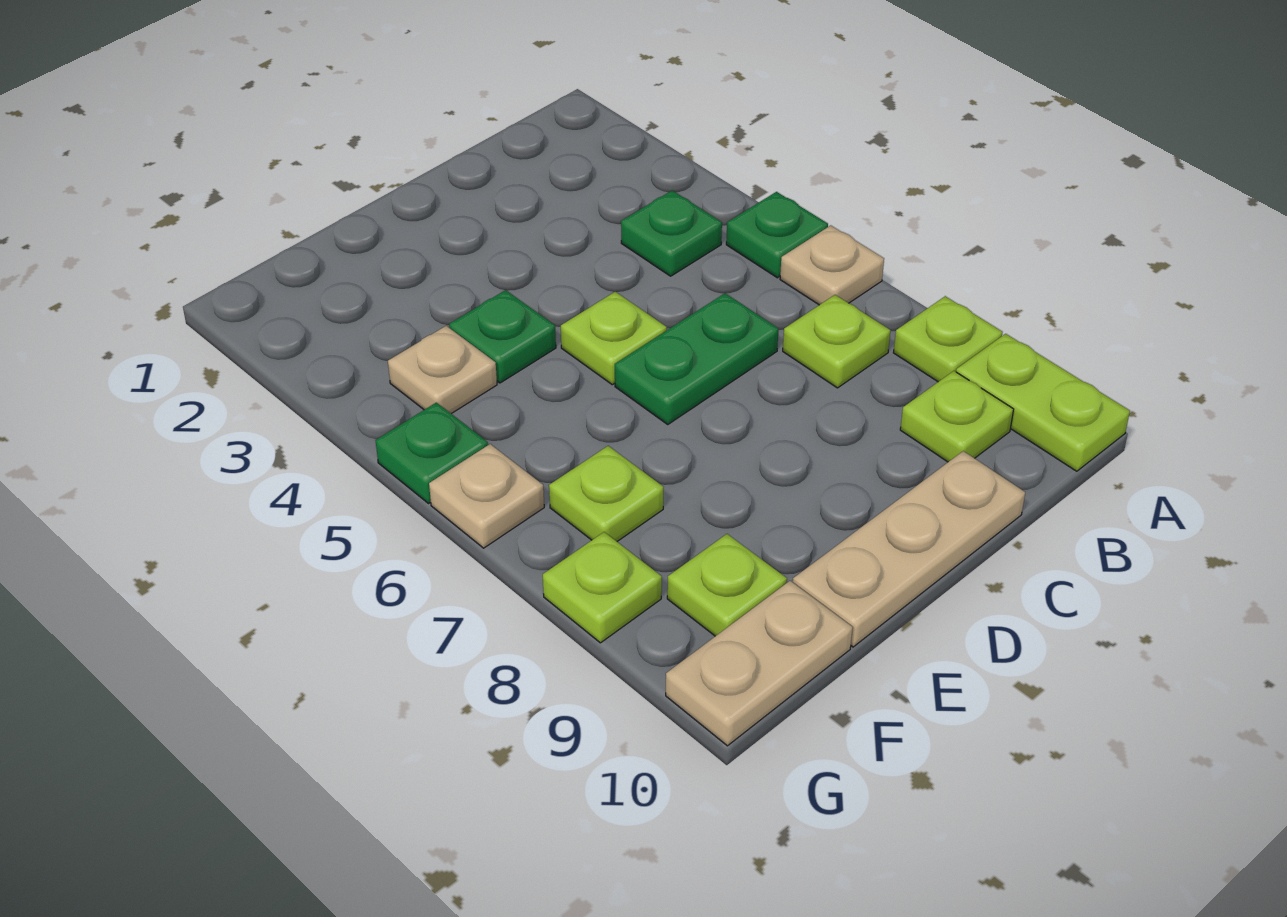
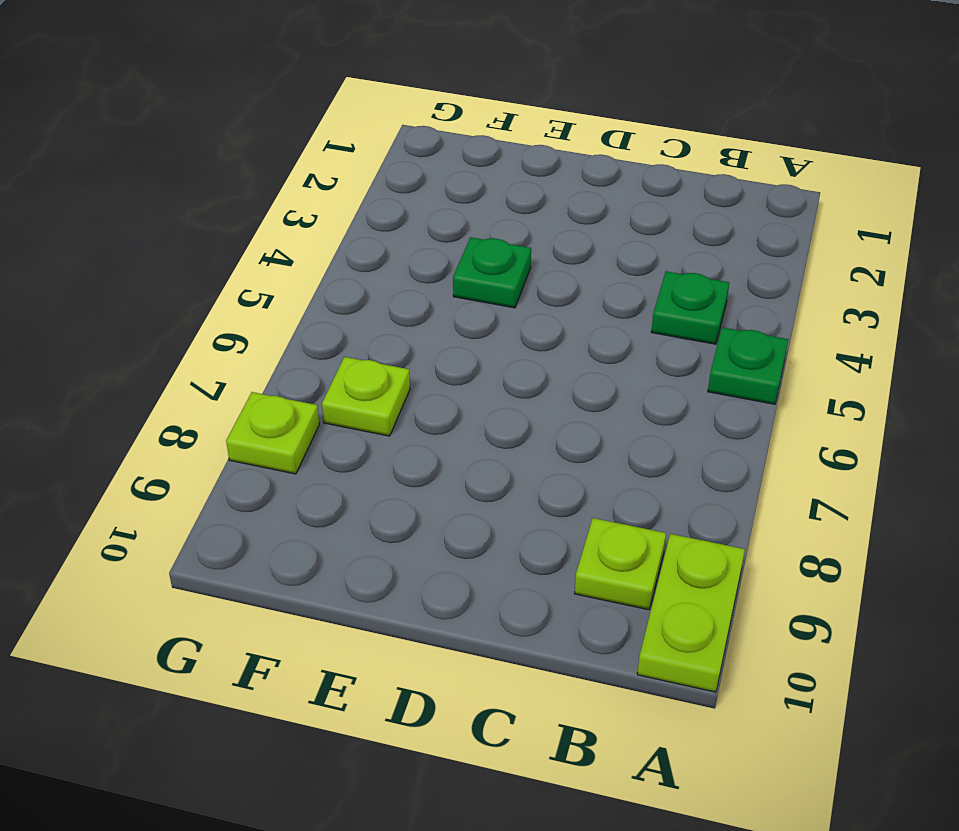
none -> tan 1x1 plate [780,225,884,305]
none -> lime 1x1 plate [894,296,1003,382]
none -> lime 1x1 plate [783,295,891,388]

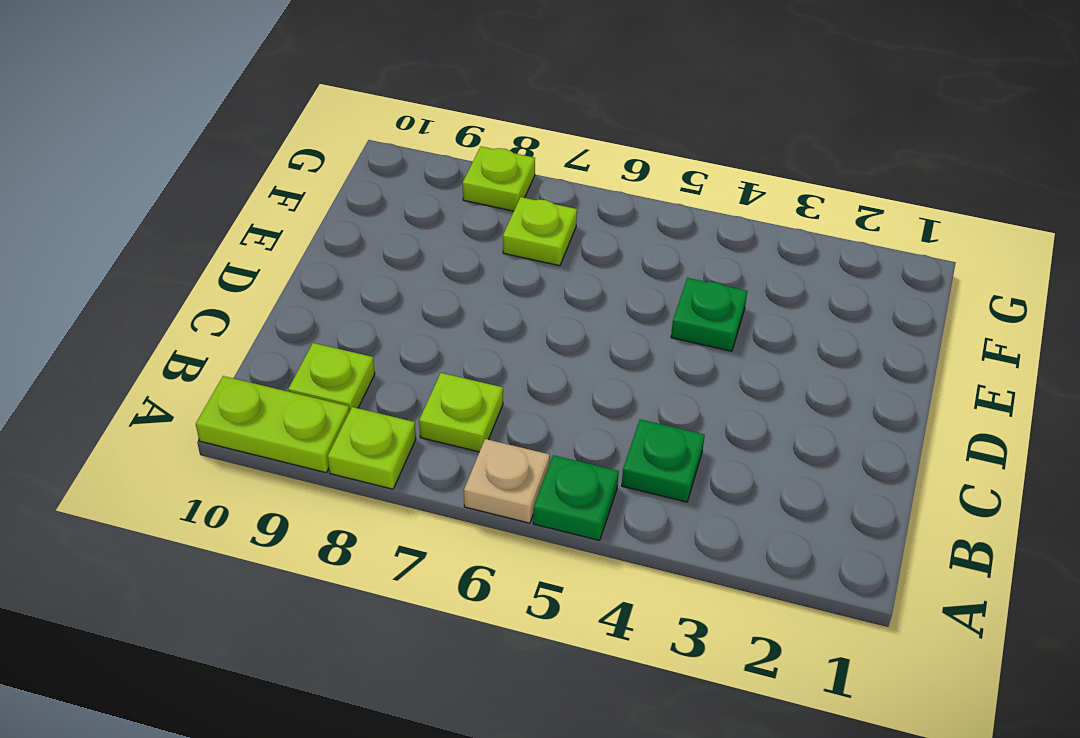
none -> green 1x2 plate [615,293,779,424]
none -> tan 1x3 plate [793,451,1025,647]
none -> lime 1x1 plate [561,292,667,385]

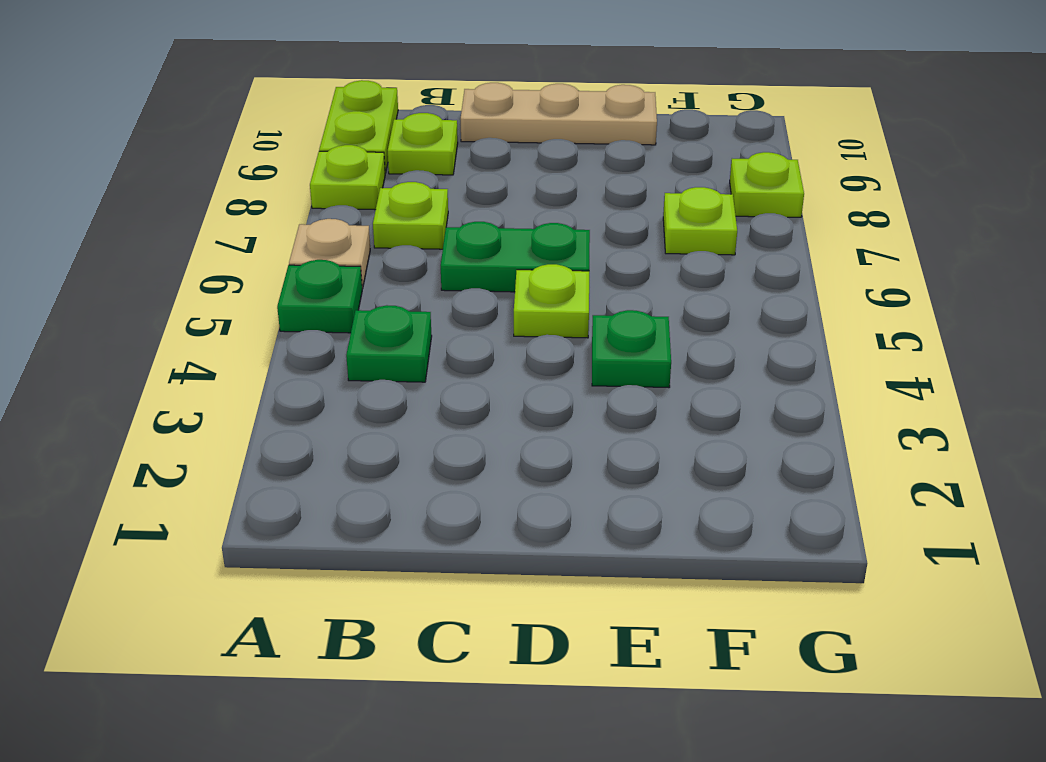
none -> tan 1x1 plate [388,326,497,414]
none -> lime 1x1 plate [667,534,787,636]
none -> tan 1x2 plate [666,581,853,746]

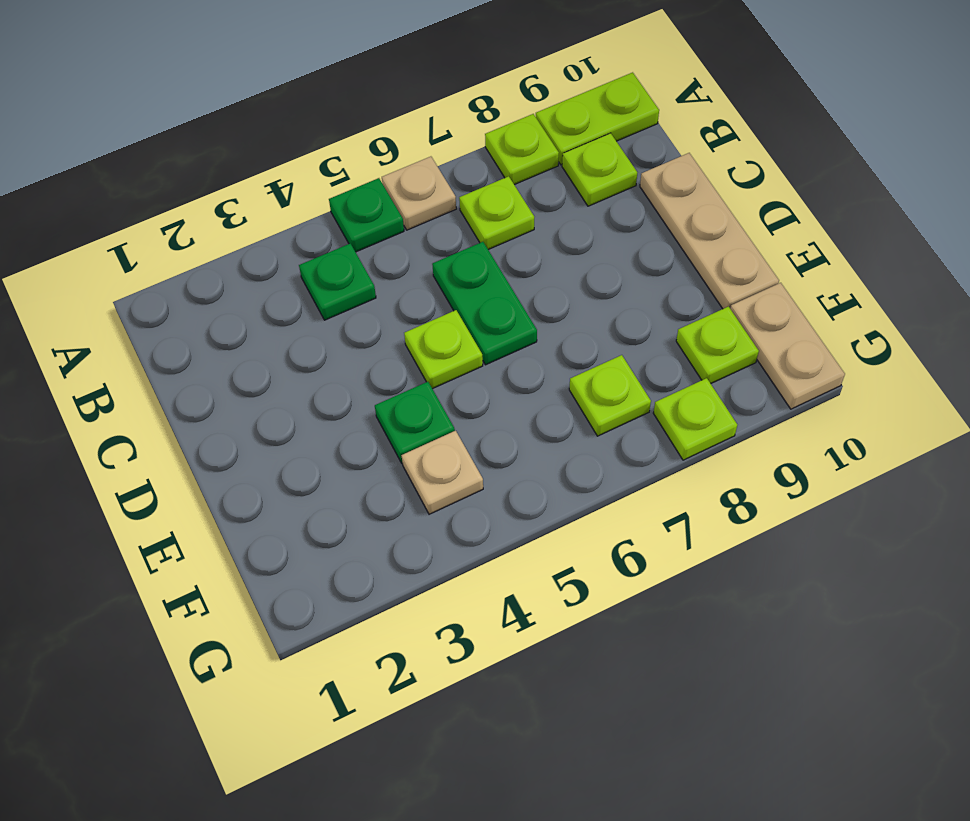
none -> green 1x1 plate [375,403,488,503]
none -> tan 1x1 plate [429,444,544,548]

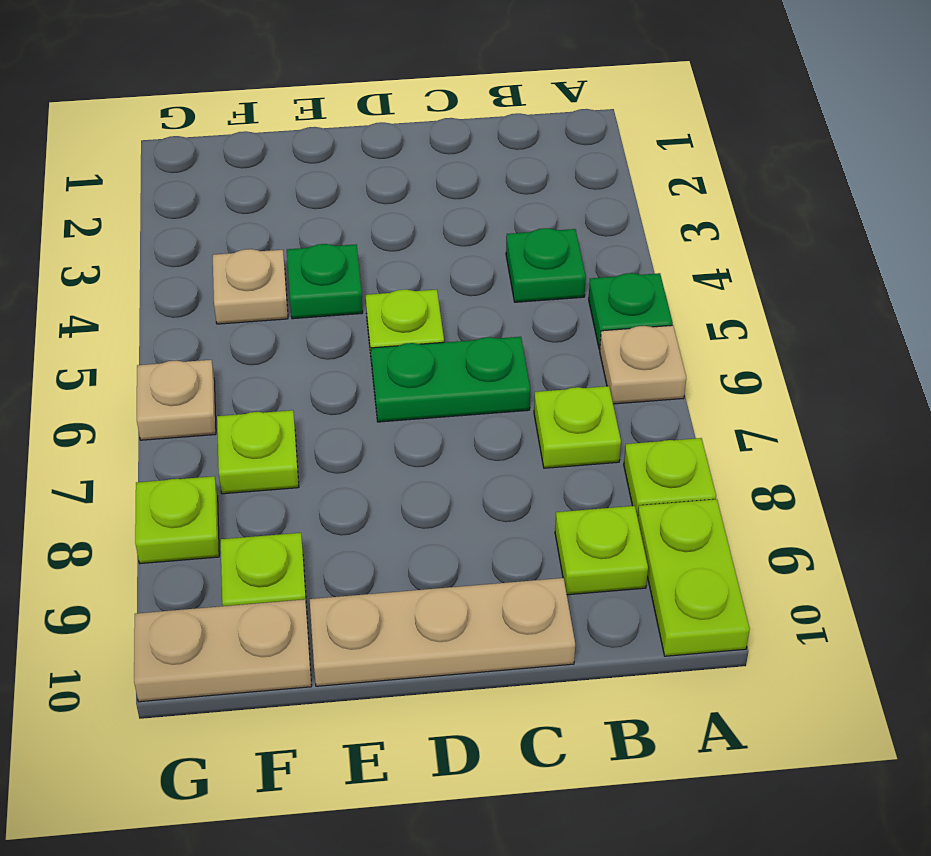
none -> green 1x1 plate [375,403,488,503]

